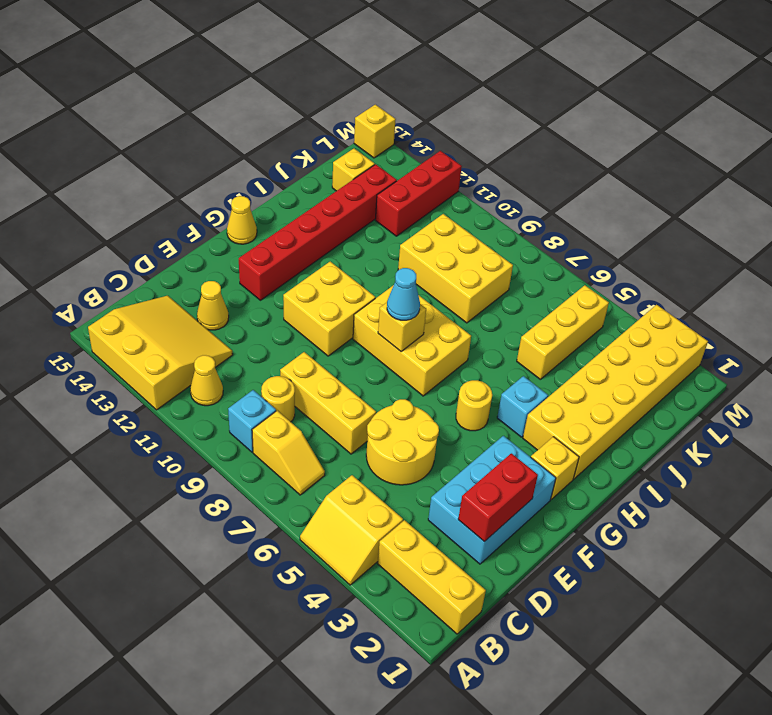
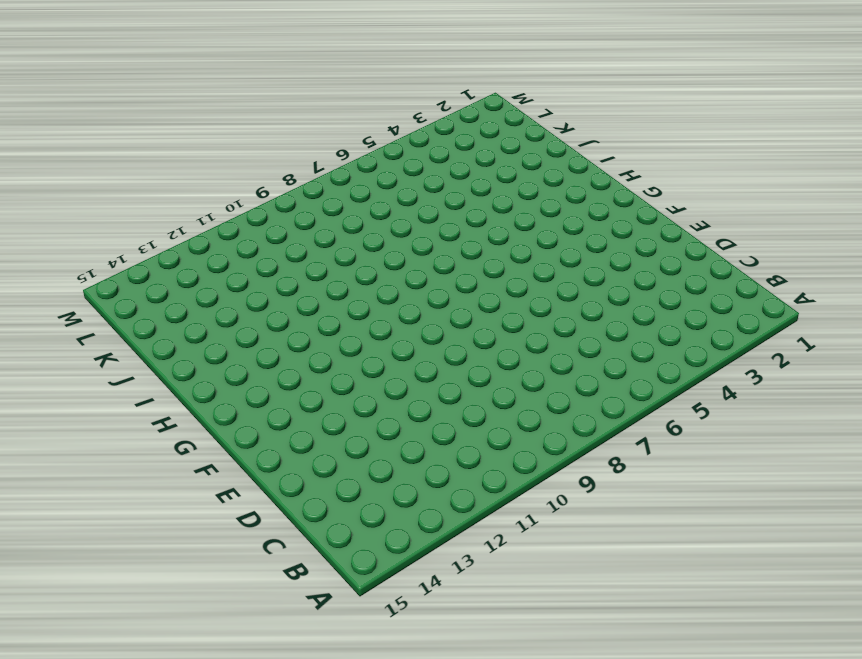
none -> yellow 2x2 slope [300,475,403,585]
none -> yellow 3x3 slope [88,296,233,410]
none -> yellow 1x3 brick [378,520,486,634]

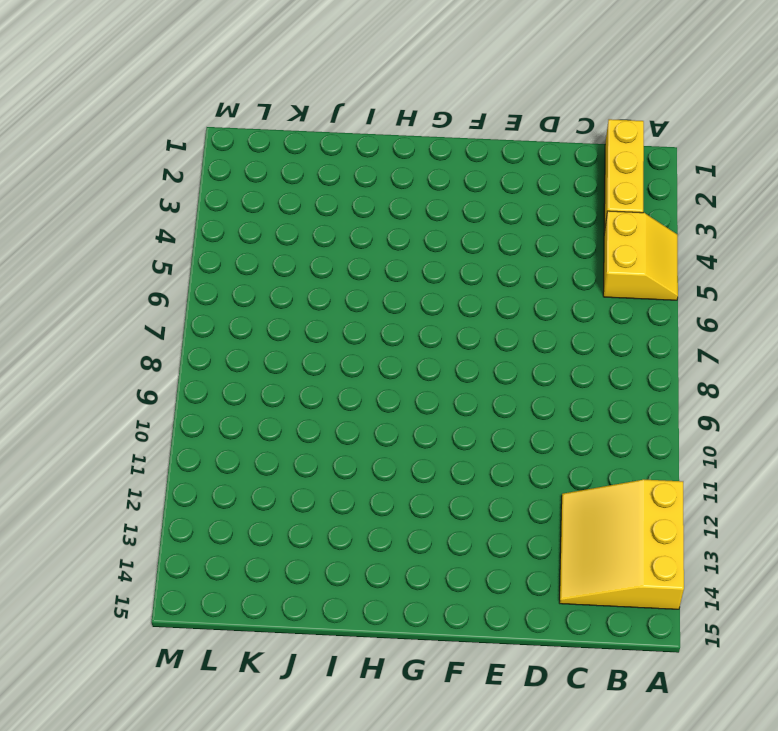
none -> yellow 1x2 slope [252,411,325,495]
none -> cyan 1x1 brick [228,390,276,452]
none -> yellow 1x1 cone [190,355,223,406]

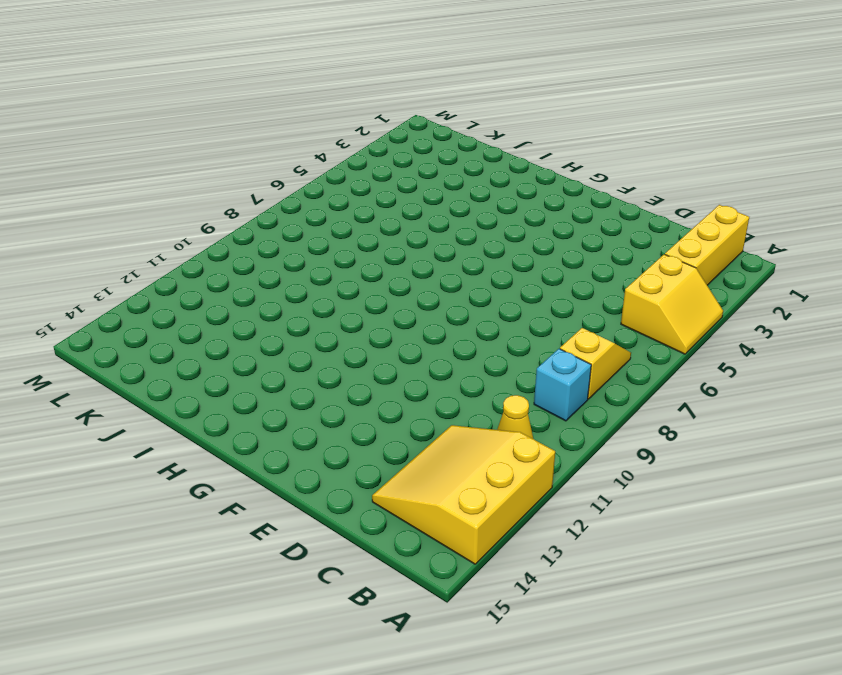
none -> yellow 1x1 round brick [261,376,295,422]
none -> cyan 2x3 brick [428,436,556,564]
none -> yellow 2x2 round brick [366,399,439,485]

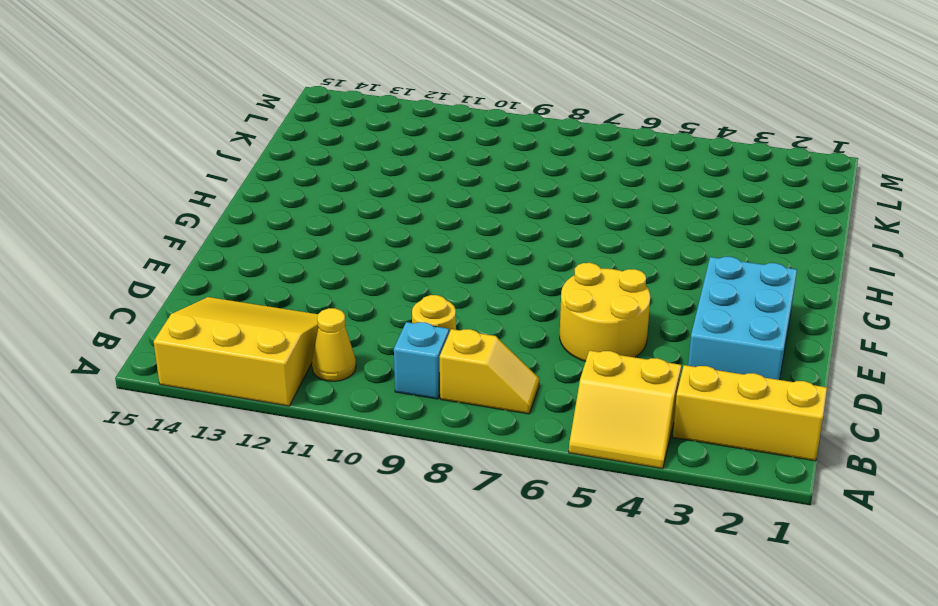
none -> yellow 1x3 brick [280,352,376,454]
none -> yellow 1x1 cone [197,281,229,330]
none -> yellow 2x2 brick [283,262,375,356]

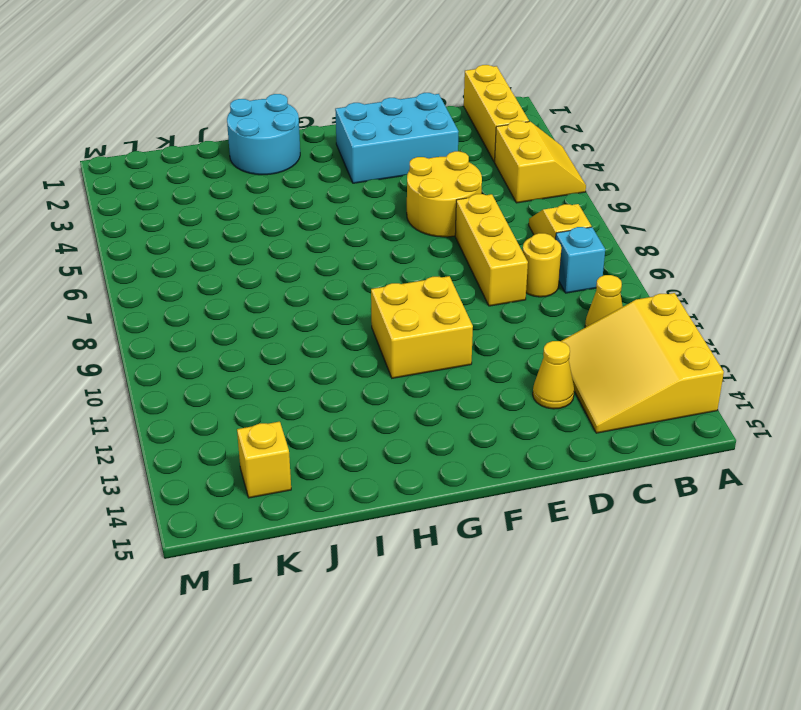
cyan 2x2 round brick [227,94,300,175] -> yellow 2x6 brick [523,305,708,479]
none -> red 1x6 brick [239,164,397,300]
none -> yellow 1x1 brick [531,437,579,499]
none -> yellow 1x1 round brick [456,380,492,431]

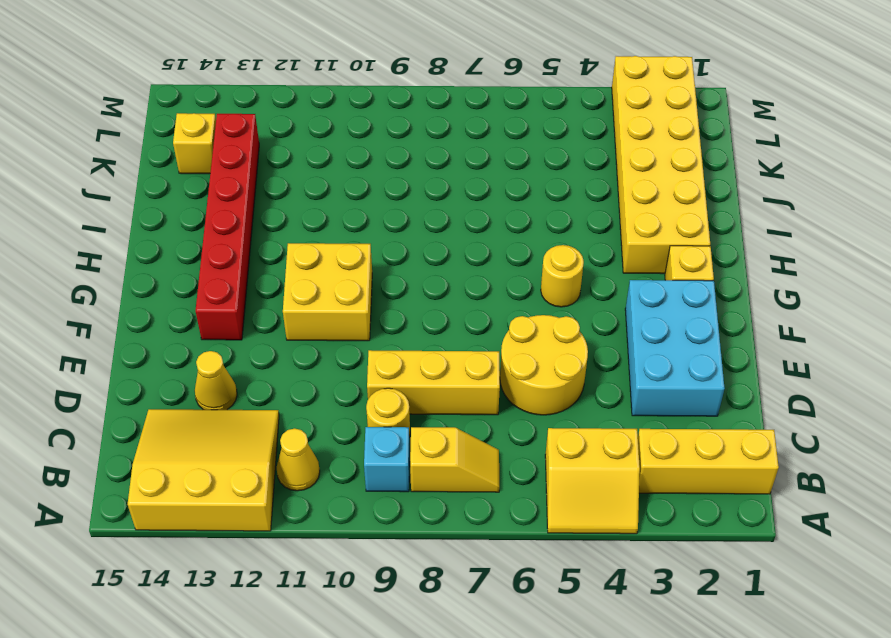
none -> yellow 2x3 brick [353,285,471,396]
none -> yellow 1x1 cone [227,196,257,244]
none -> cyan 1x1 brick [497,376,548,437]

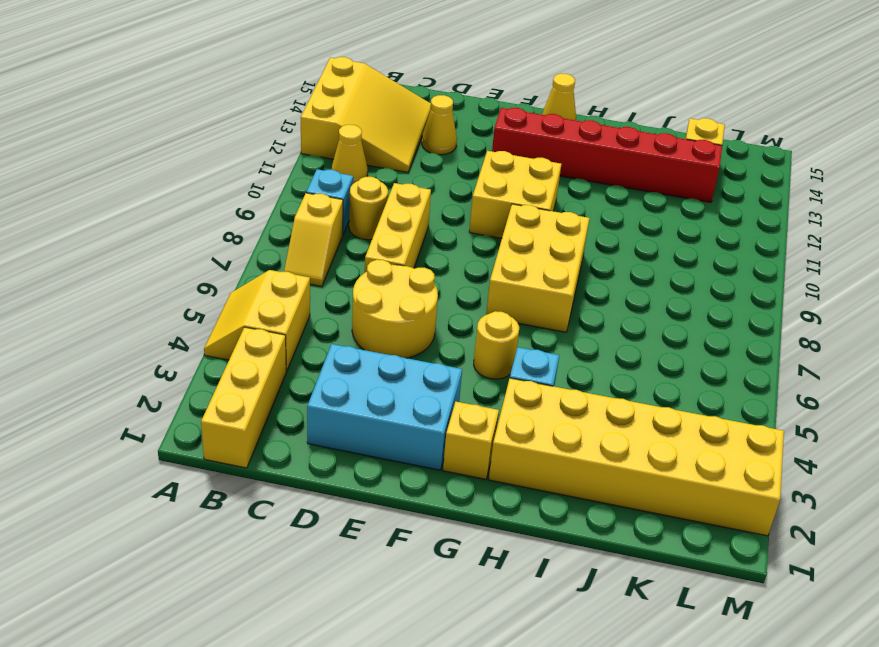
none -> yellow 1x3 brick [517,285,609,379]
none -> yellow 2x3 brick [398,214,513,323]
none -> red 1x3 brick [375,151,462,236]

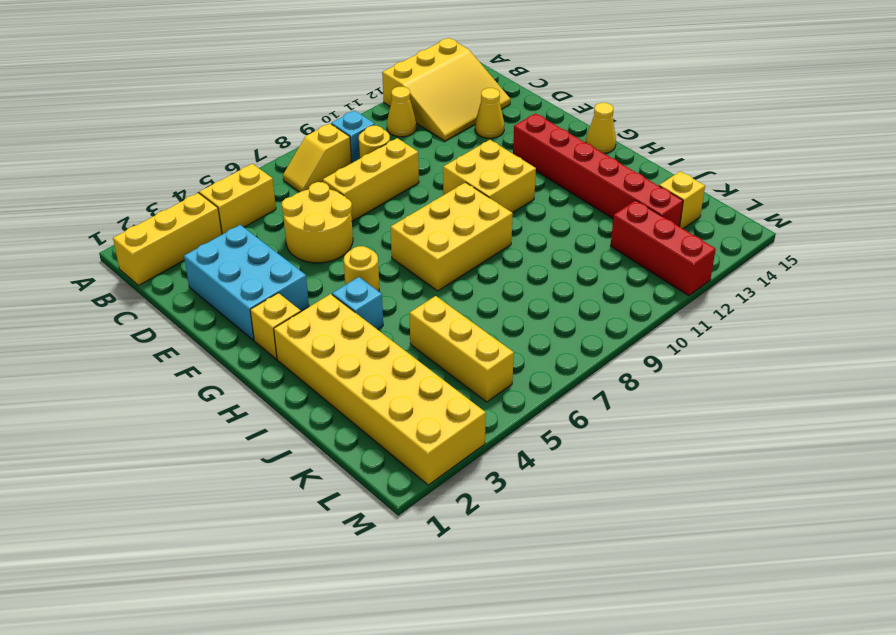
none -> yellow 2x3 brick [398,214,513,323]
none -> yellow 1x1 brick [354,104,396,158]
none -> red 1x2 brick [458,453,538,541]

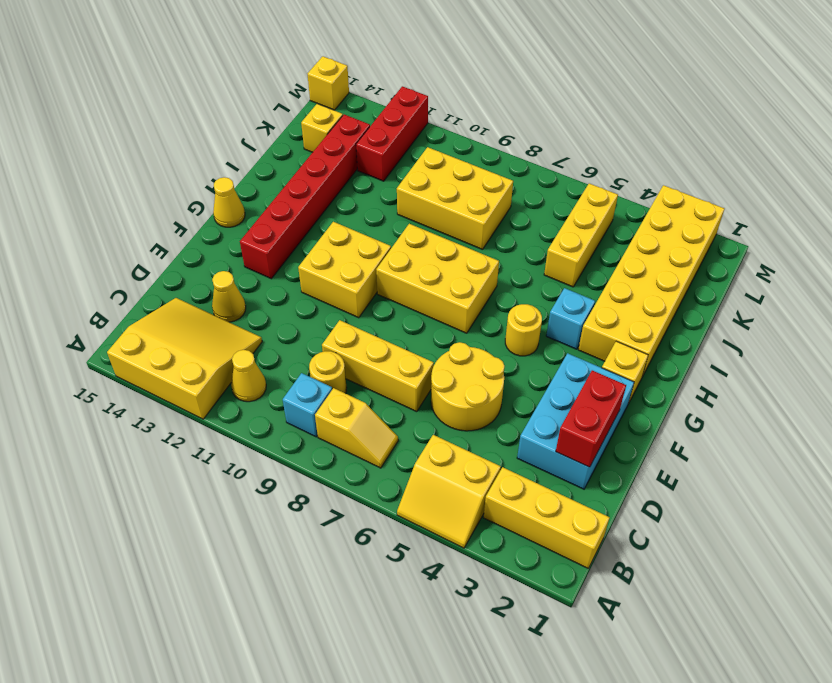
none -> yellow 1x1 brick [378,302,426,351]
none -> cyan 1x1 cone [387,268,420,320]

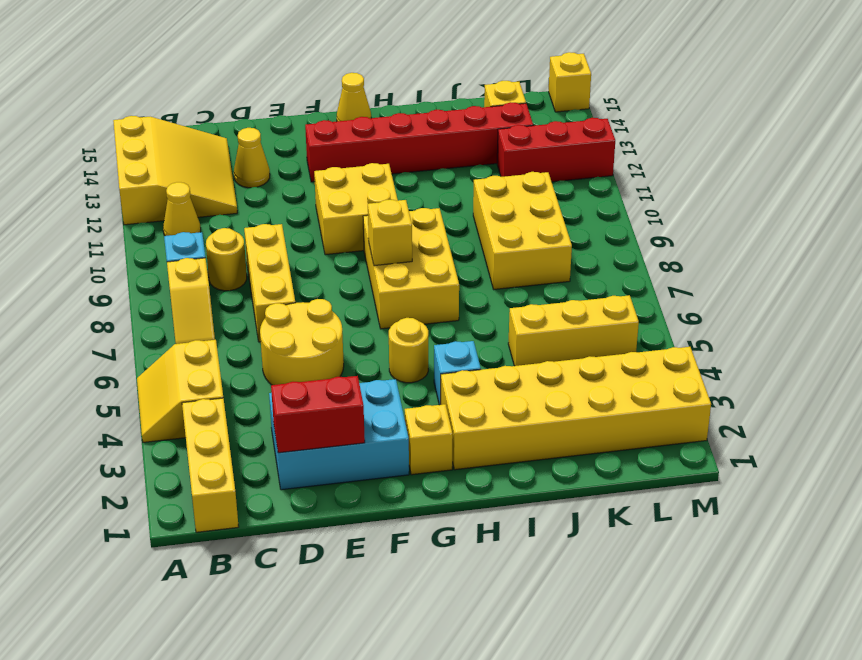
none -> cyan 1x1 cone [387,268,420,320]

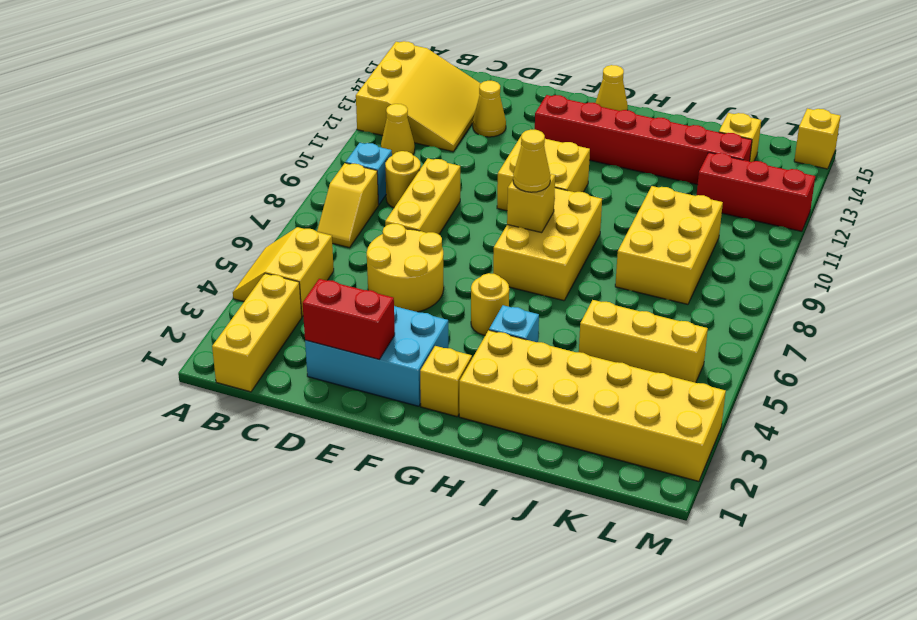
yellow 1x1 cone [513,130,551,192] -> cyan 1x1 cone [387,268,420,320]

